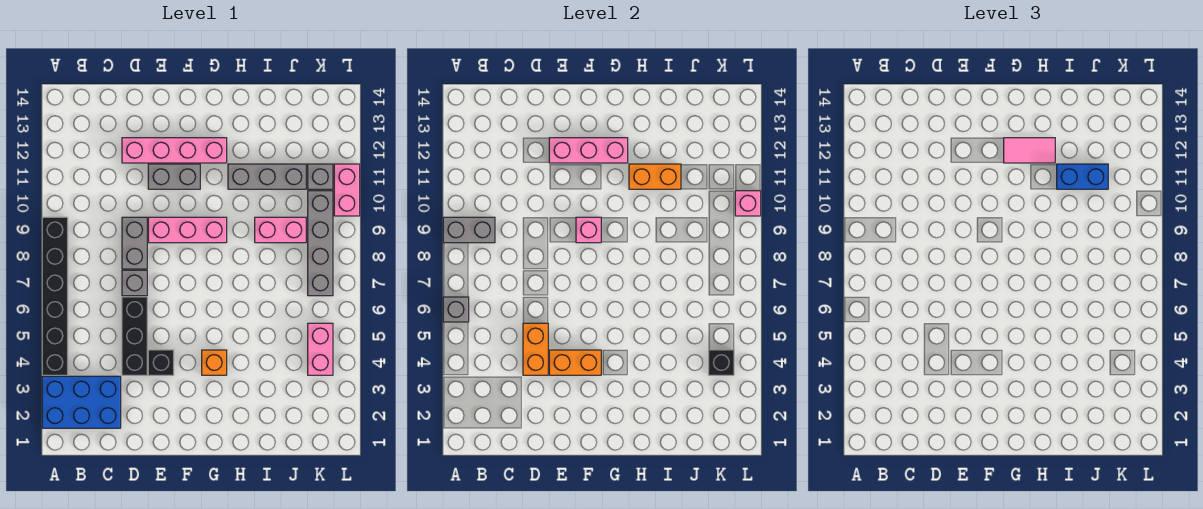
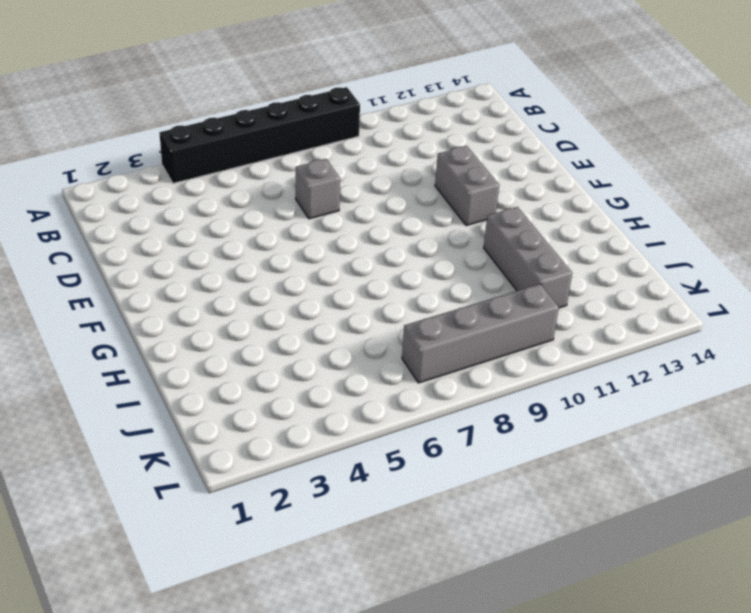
none -> blue 2x3 brick [42,376,121,428]
none -> black 1x3 brick [122,297,147,375]
none -> grey 1x2 brick [122,217,147,269]

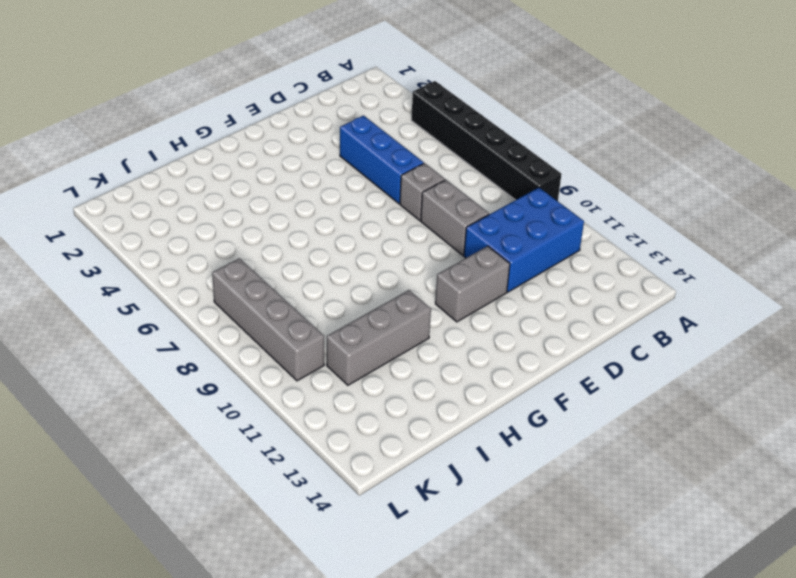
blue 2x3 brick [464,188,584,292] -> blue 2x3 brick moved to [42,376,121,428]
blue 1x3 brick [340,116,424,204] -> black 1x3 brick [122,297,147,375]
none -> pink 1x4 brick [122,138,227,163]
none -> black 1x1 brick [148,350,174,375]
none -> pink 1x3 brick [148,217,227,243]

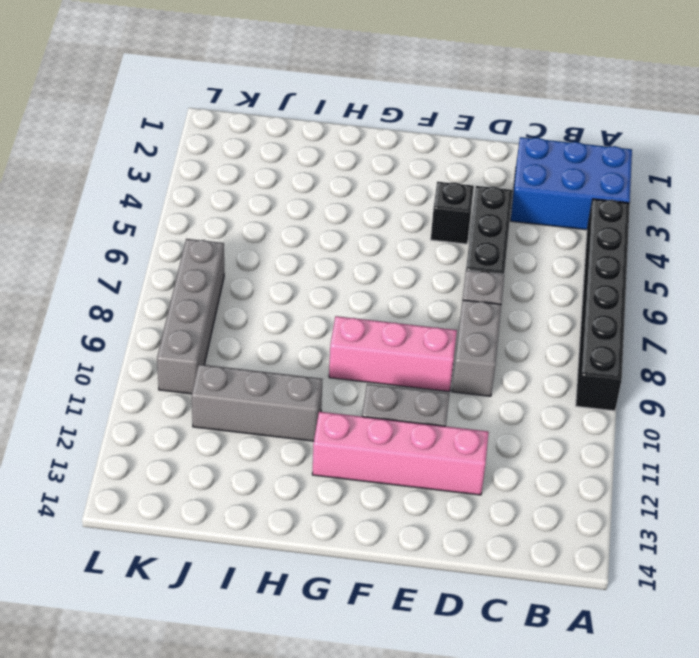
none -> orange 1x1 brick [202,350,227,375]
none -> pink 1x2 brick [255,217,306,243]
none -> pink 1x2 brick [308,323,333,375]

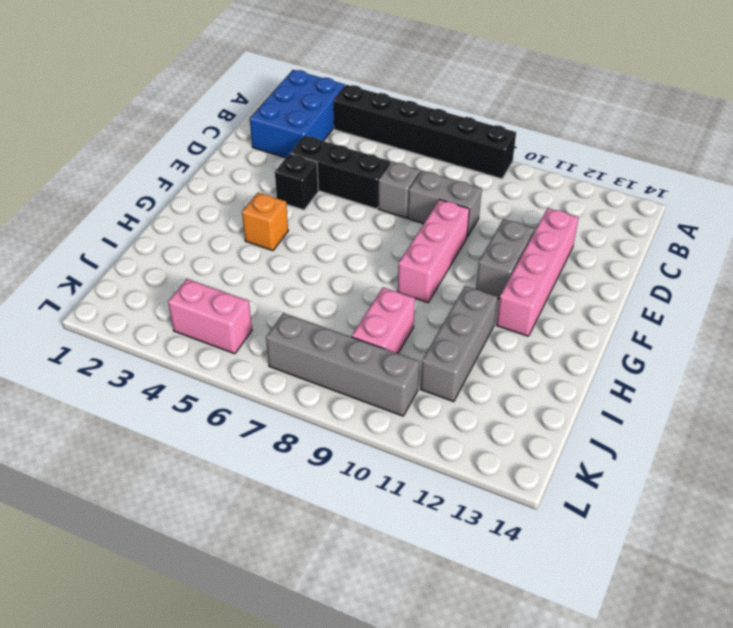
none -> grey 1x1 brick [308,164,333,189]
none -> pink 1x2 brick [334,164,360,216]
none -> grey 1x1 brick [443,297,469,322]

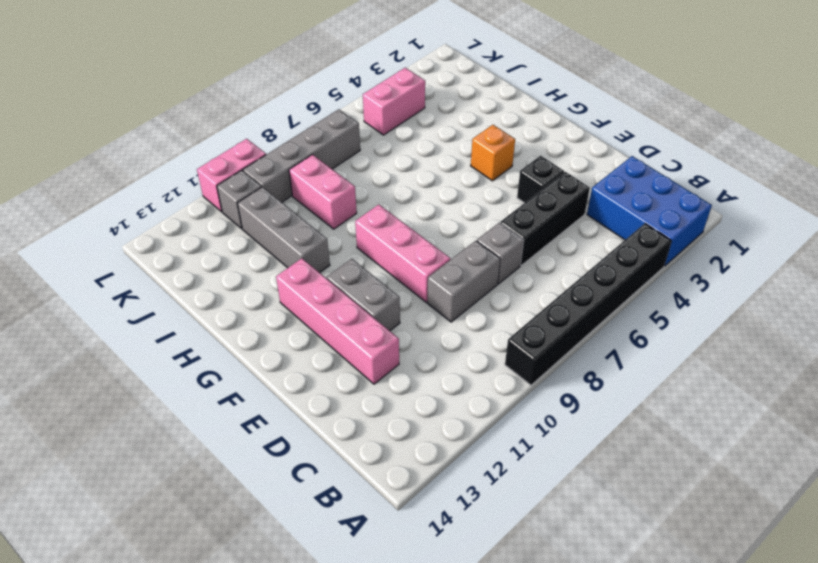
none -> grey 1x1 brick [443,297,469,322]
none -> grey 1x2 brick [443,217,495,243]
none -> orange 1x2 brick [523,323,548,375]

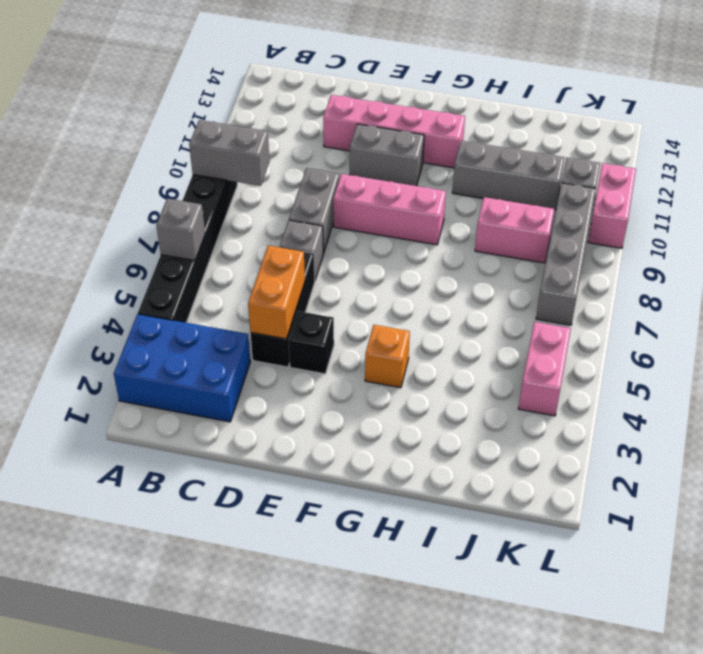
none -> orange 1x2 brick [549,350,601,375]
none -> pink 1x3 brick [549,138,628,163]
none -> pink 1x1 brick [576,217,601,243]

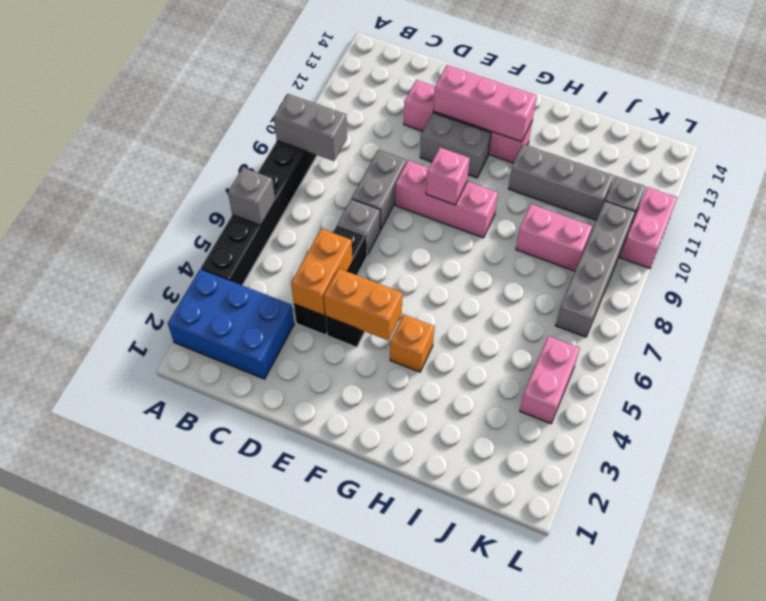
none -> orange 1x2 brick [629,164,681,189]
none -> black 1x1 brick [709,350,734,375]
none -> pink 1x1 brick [735,191,761,216]

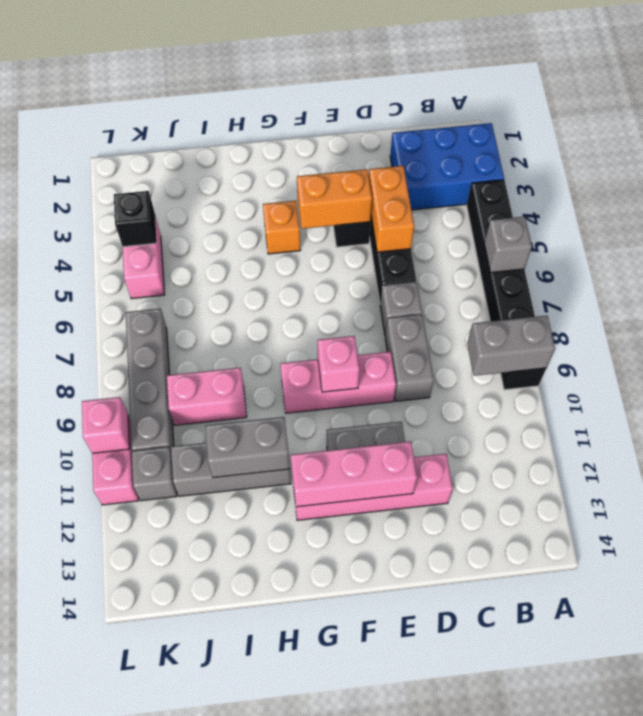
grey 1x2 brick [205,417,290,478] -> orange 1x2 brick [629,164,681,189]
none -> pink 1x2 tile [1004,138,1055,163]
none -> blue 1x2 brick [1057,164,1108,189]

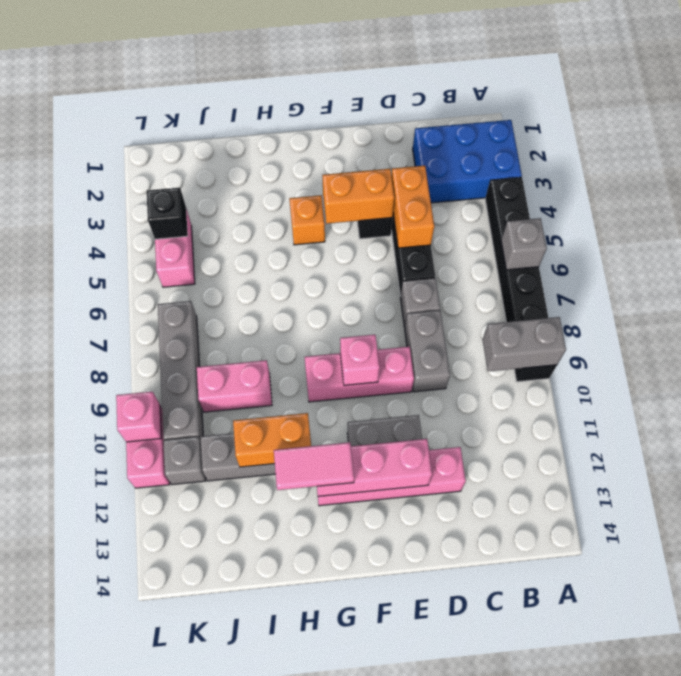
none -> blue 1x2 brick [1057,164,1108,189]

